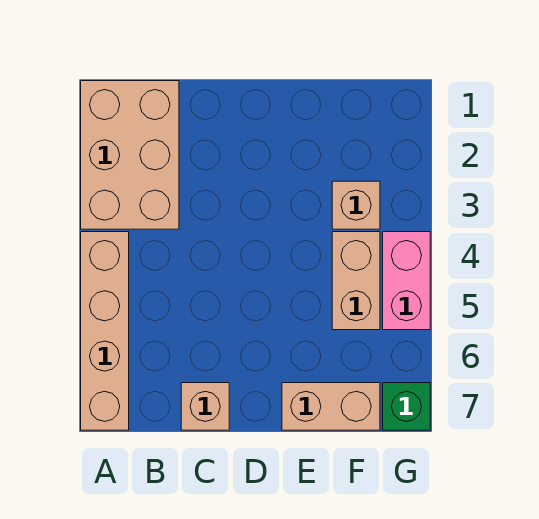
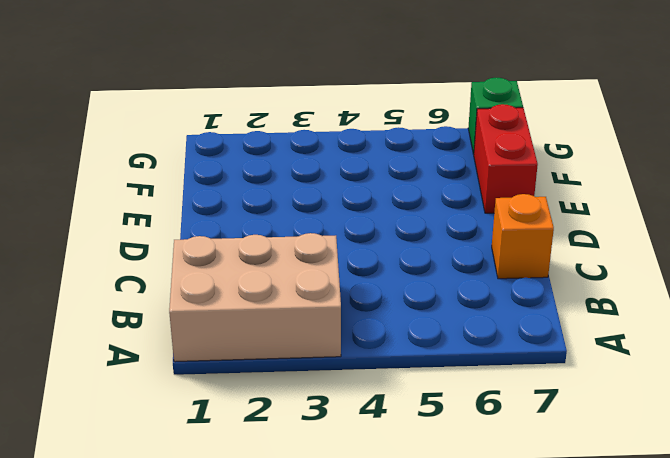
orange 1x1 brick [492,194,554,279] -> tan 1x1 brick [181,383,229,430]
red 1x2 brick [474,104,538,213] -> tan 1x2 brick [282,383,380,430]
none -> tan 1x4 brick [81,232,129,430]
none -> tan 1x1 brick [332,181,380,229]

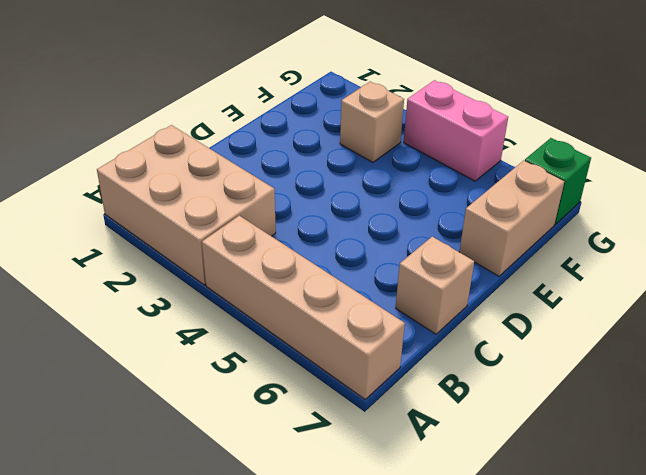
none -> tan 1x2 brick [332,232,380,330]

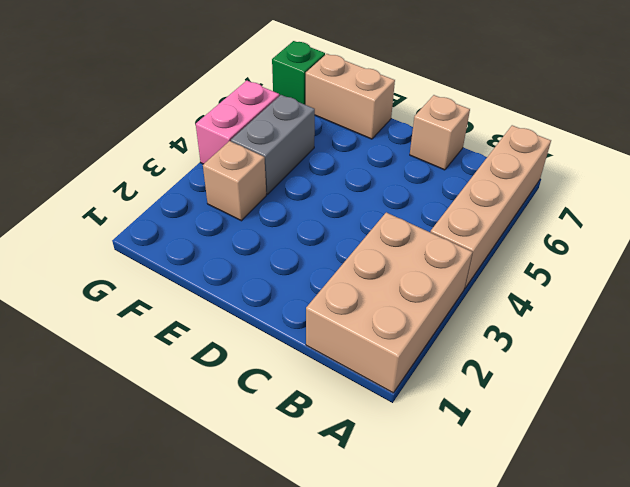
grey 1x2 brick [231,95,315,194] -> tan 1x2 brick [332,232,380,330]

